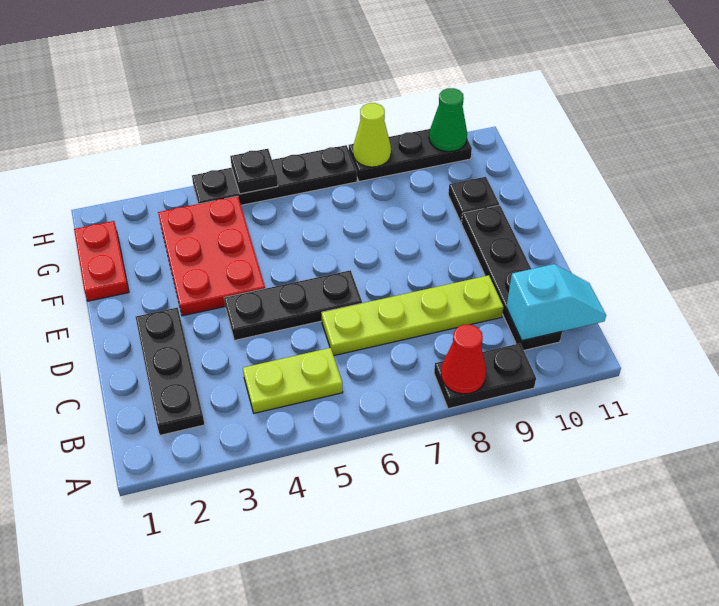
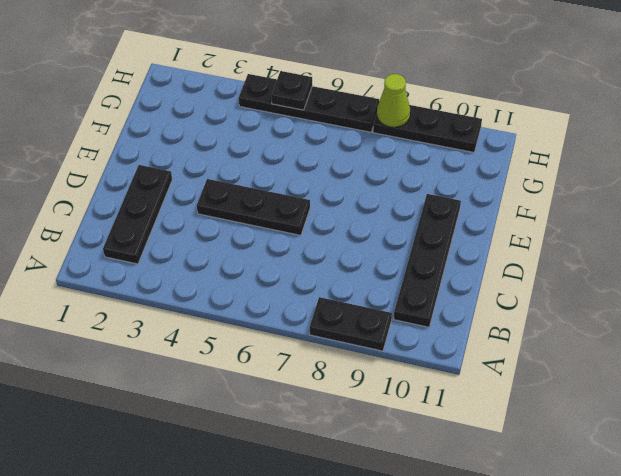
none -> lime 1x2 plate [243,348,343,413]
none -> lime 1x4 plate [321,275,503,356]
none -> red 2x3 plate [158,196,265,316]

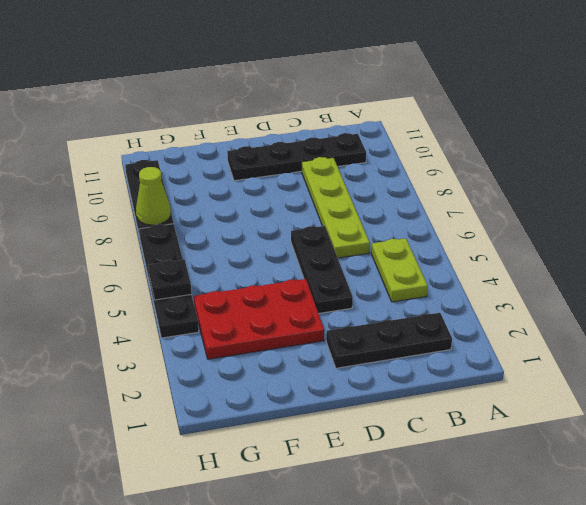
none -> black 1x2 plate [434,343,536,409]
none -> red 1x2 plate [74,221,129,301]
none -> black 1x1 plate [448,177,499,222]

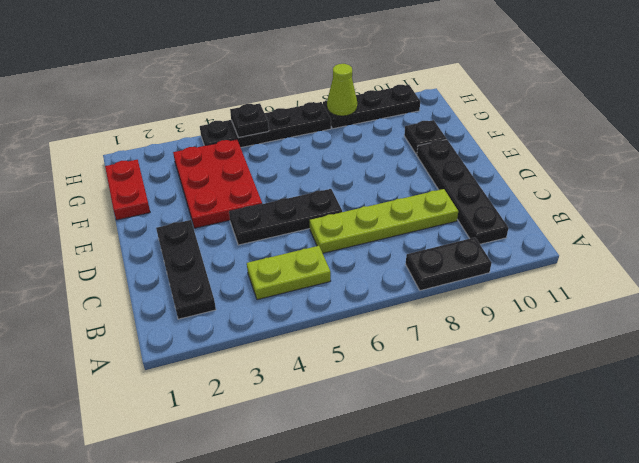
none -> red 1x1 cone [441,325,486,394]
none -> cyan 1x2 slope [506,264,606,341]
none -> green 1x1 cone [429,88,467,152]

